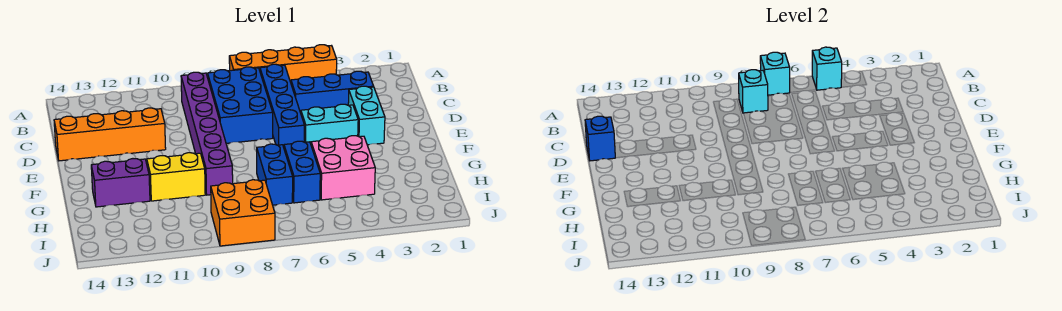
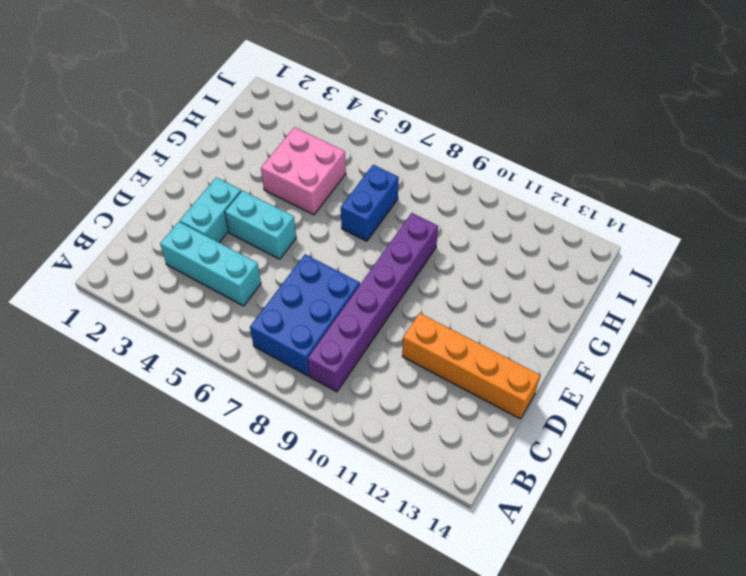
cyan 1x3 brick [160,222,261,306] -> blue 1x3 brick [291,71,374,113]
none -> orange 1x4 brick [229,45,337,82]
none -> blue 1x4 brick [260,64,304,147]
none -> blue 1x2 brick [284,141,320,203]

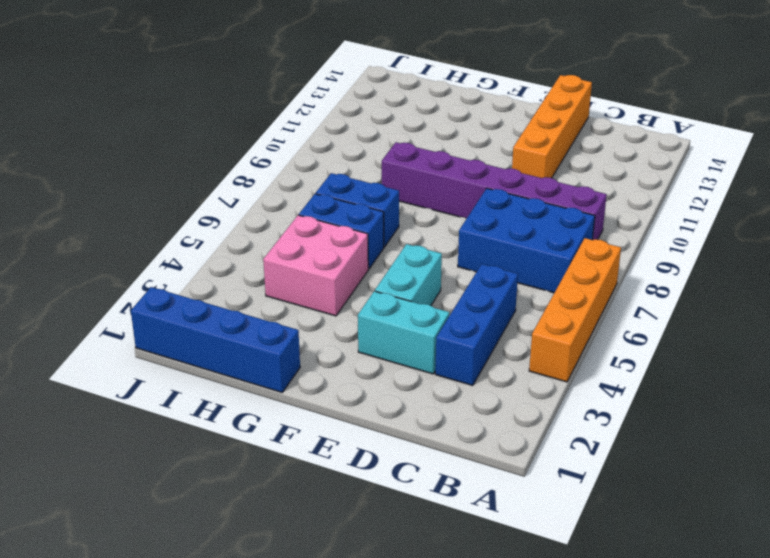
blue 1x4 brick [131,287,300,392] -> blue 1x4 brick moved to [260,64,304,147]
none -> yellow 1x2 brick [147,153,205,201]
none -> purple 1x2 brick [91,158,150,207]
none -> orange 2x2 brick [211,180,275,246]

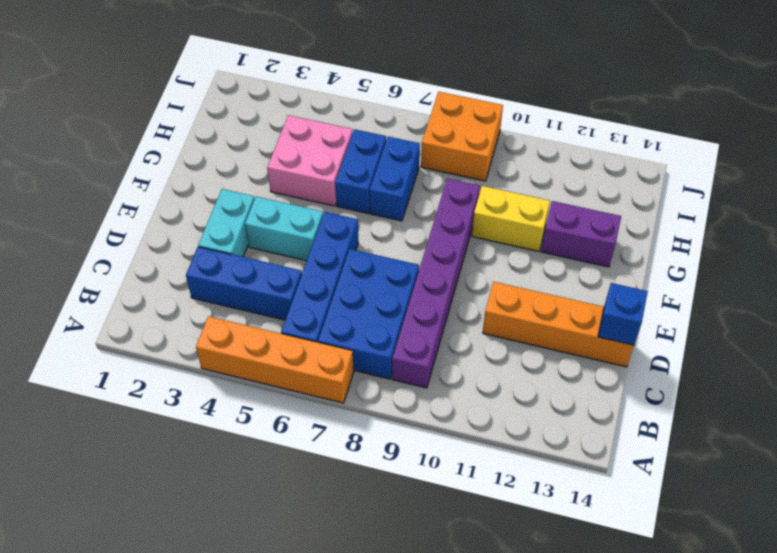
none -> cyan 1x1 brick [812,47,842,90]
none -> cyan 1x1 brick [760,52,790,95]
none -> cyan 1x1 brick [739,70,768,113]

